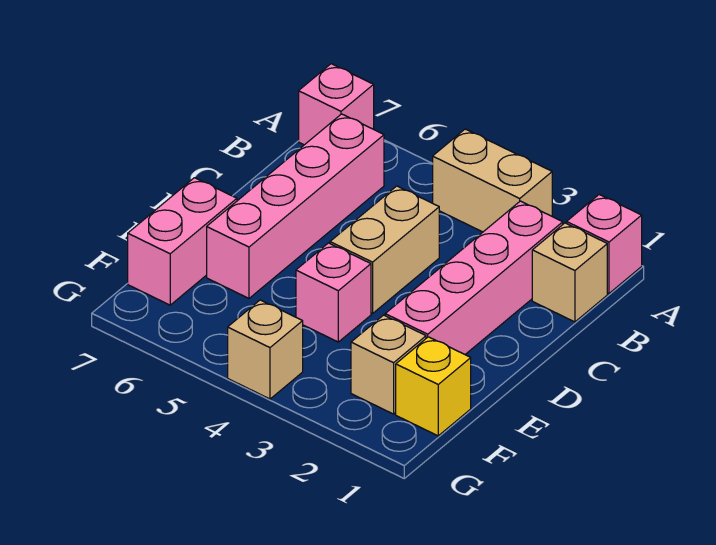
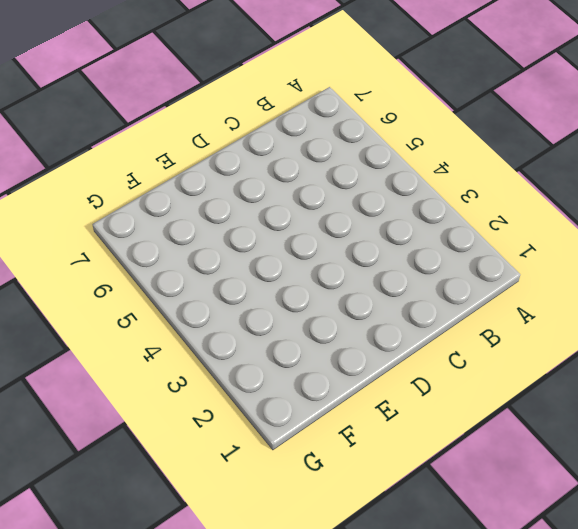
none -> pink 1x1 brick [567,195,642,293]
none -> tan 1x2 brick [433,129,552,232]
none -> pink 1x1 brick [299,64,374,145]

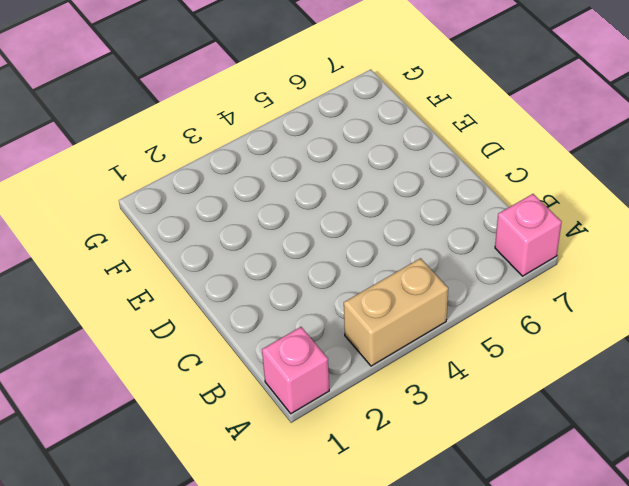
none -> tan 1x1 brick [532,223,607,322]
none -> pink 1x4 brick [385,201,563,354]
none -> pink 1x4 brick [207,114,384,298]

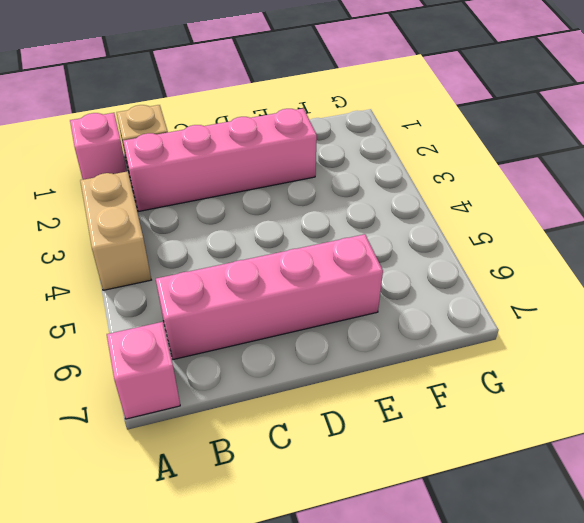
none -> tan 1x2 brick [330,186,439,314]
none -> pink 1x1 brick [296,243,371,342]
none -> pink 1x2 brick [128,178,237,305]

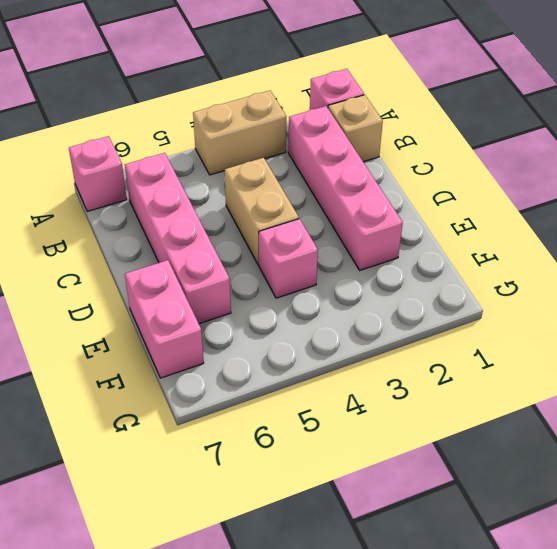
none -> yellow 1x1 brick [396,337,471,436]
none -> tan 1x1 brick [351,315,426,414]
none -> tan 1x1 brick [228,300,303,399]

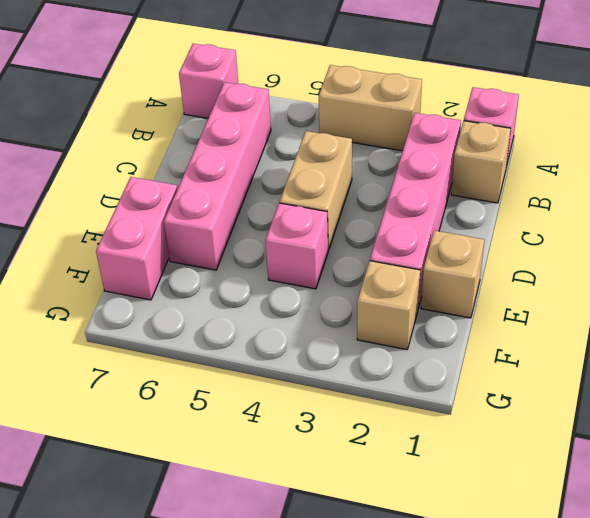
tan 1x1 brick [421,231,484,318] -> tan 1x1 brick moved to [228,300,303,399]
none -> yellow 1x1 brick [396,337,471,436]

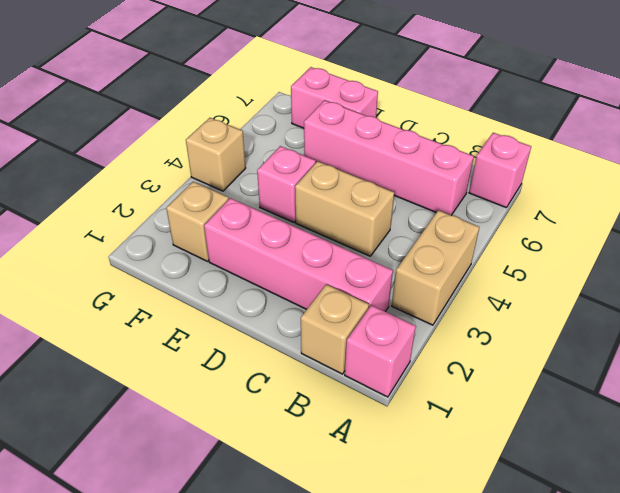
none -> yellow 1x1 brick [396,337,471,436]

